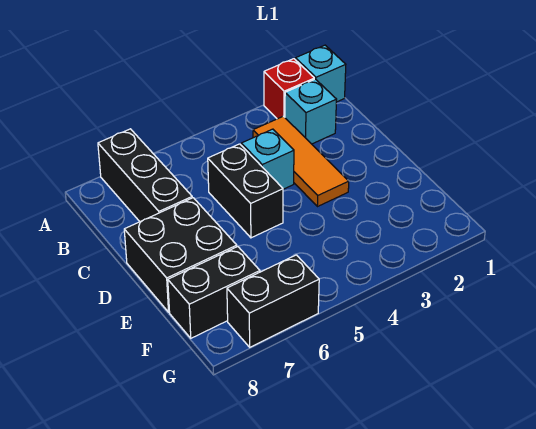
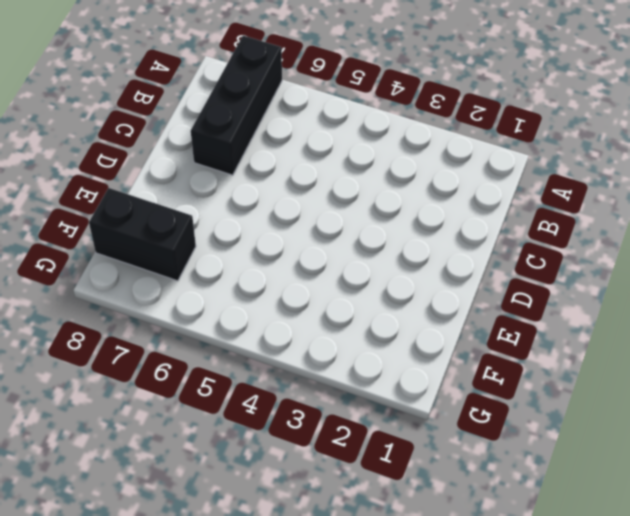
none -> cyan 1x1 brick [295,45,346,102]
none -> red 1x1 brick [264,59,314,119]

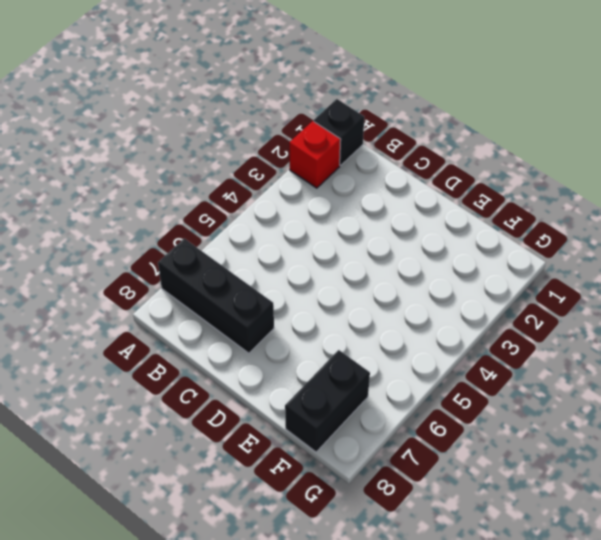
black 1x1 brick [314,99,364,165] -> cyan 1x1 brick [295,45,346,102]
none -> cyan 1x1 brick [285,79,337,144]
none -> orange 1x3 tile [253,116,349,207]

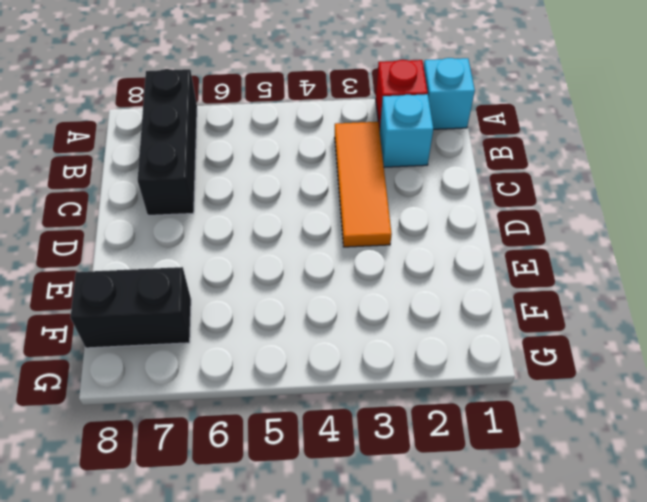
none -> cyan 1x1 brick [241,129,294,189]
none -> black 1x2 brick [208,144,283,238]

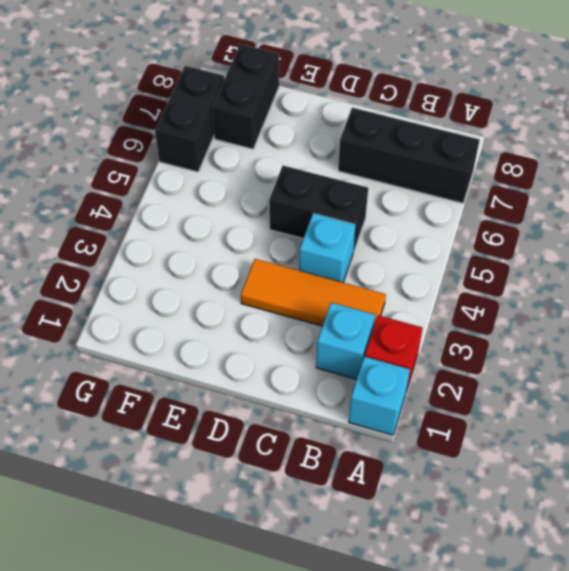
none -> black 2x2 brick [124,198,237,312]

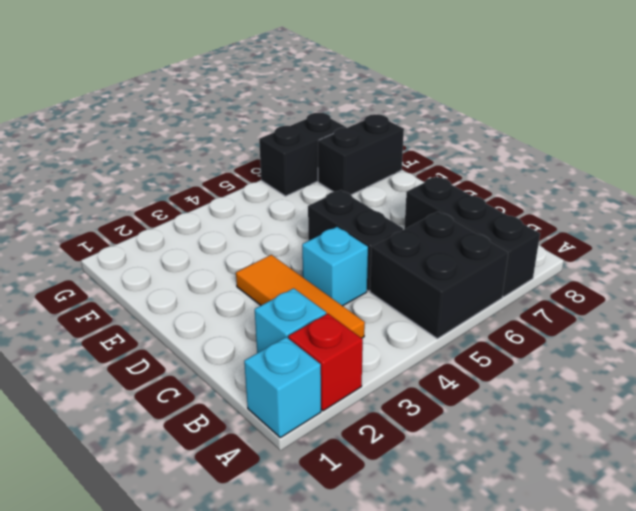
black 2x2 brick [370,212,508,339] -> black 2x2 brick moved to [124,198,237,312]

